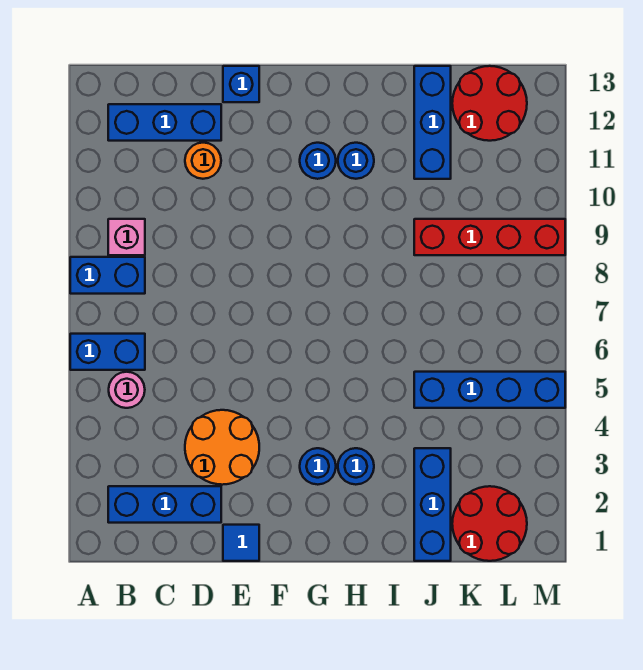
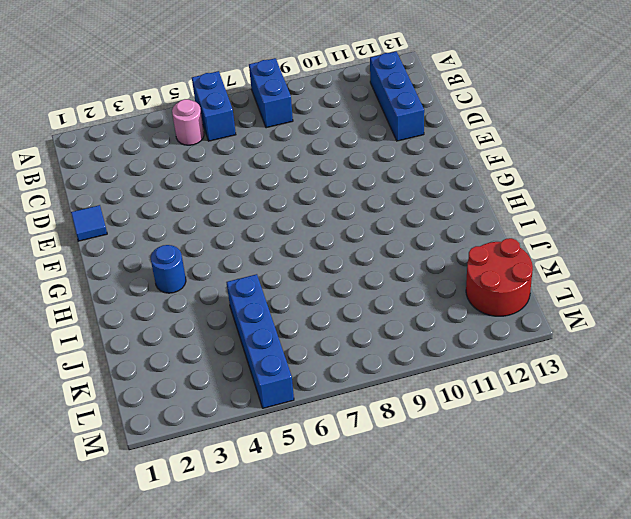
none -> blue 1x3 brick [108,486,221,523]
none -> pink 1x1 brick [108,219,145,255]
none -> orange 2x2 round brick [185,410,259,485]

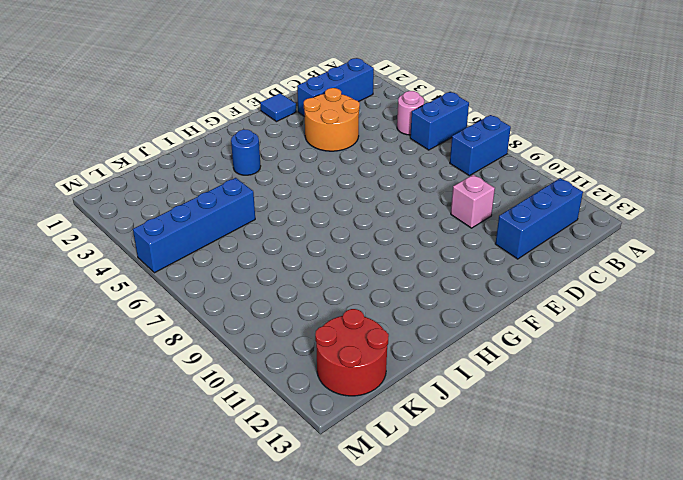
pink 1x1 brick [451,175,495,228] -> pink 1x1 brick moved to [108,219,145,255]
none -> orange 1x1 round brick [185,143,221,179]
none -> blue 1x1 brick [223,66,259,102]
none -> blue 1x1 round brick [300,448,336,485]

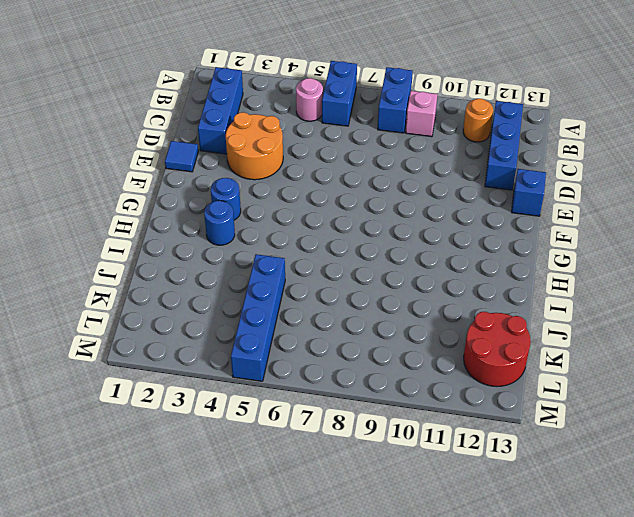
orange 1x1 round brick [463,99,493,142] -> orange 1x1 round brick moved to [185,143,221,179]
none -> blue 1x1 round brick [300,143,336,179]
none -> blue 1x1 round brick [338,143,374,179]
none -> blue 1x3 brick [414,448,451,561]

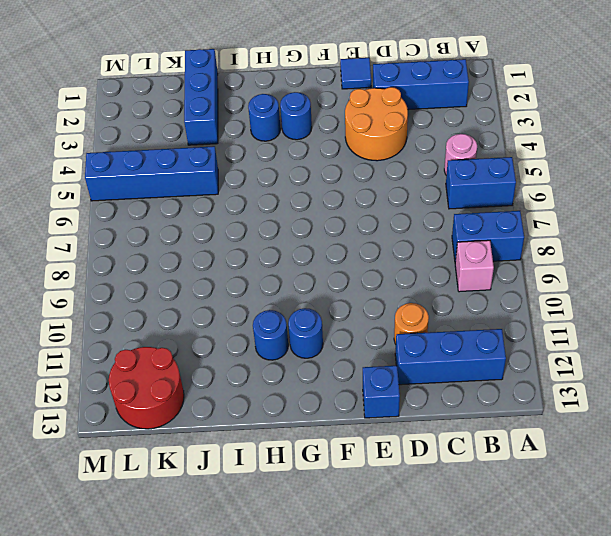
none -> red 1x4 brick [414,219,565,255]
none -> blue 1x3 brick [414,66,451,179]
none -> red 2x2 round brick [452,486,527,561]

